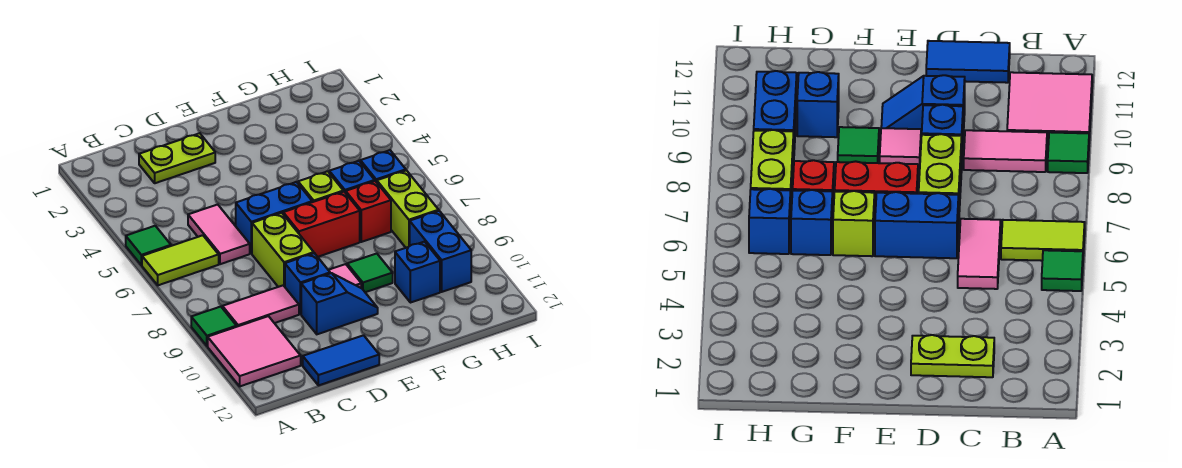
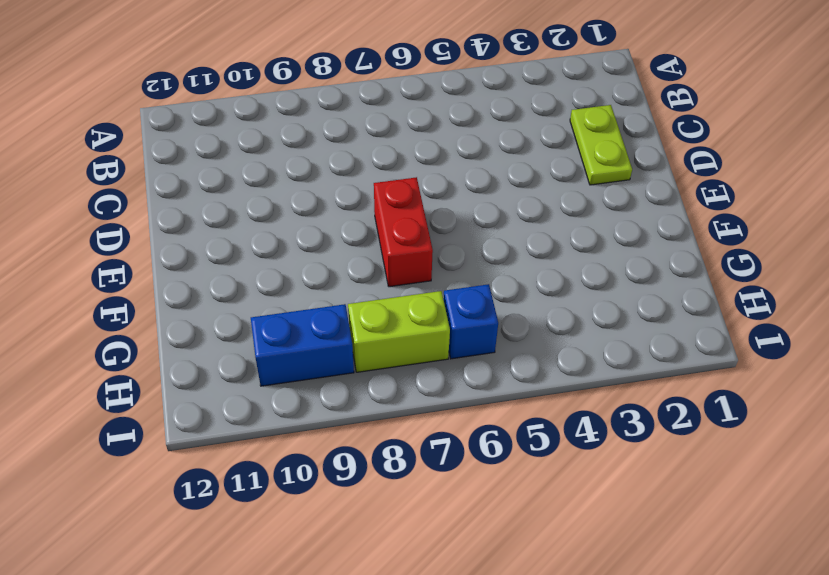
none -> green 1x1 tile [126,226,171,265]
none -> lime 1x2 tile [142,235,219,285]
none -> green 1x1 tile [191,307,237,346]

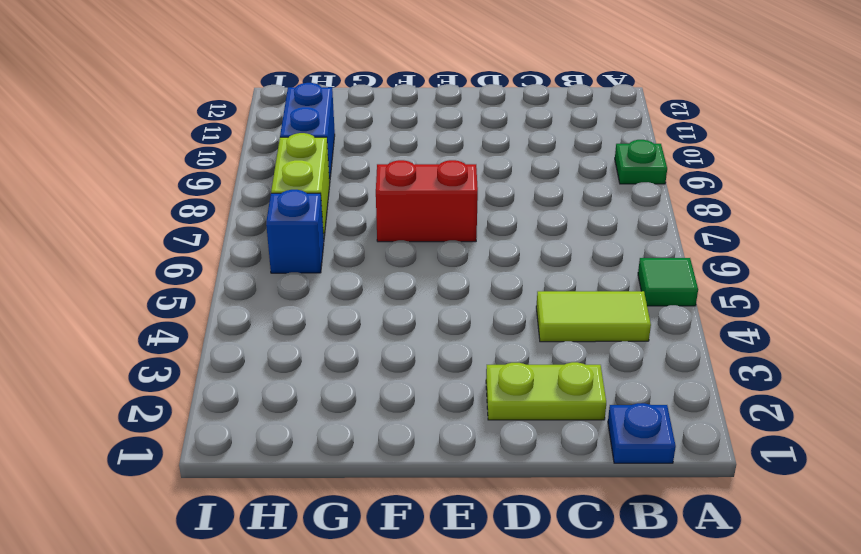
green 1x1 plate [615,140,667,184] -> green 1x1 tile [191,307,237,346]
blue 1x1 plate [608,403,676,463] -> none
lime 1x2 tile [536,291,651,342] -> lime 1x2 tile moved to [142,235,219,285]
none -> pink 2x2 tile [208,316,301,386]
none -> pink 1x2 tile [222,285,299,327]
none -> pink 1x2 tile [188,204,250,264]

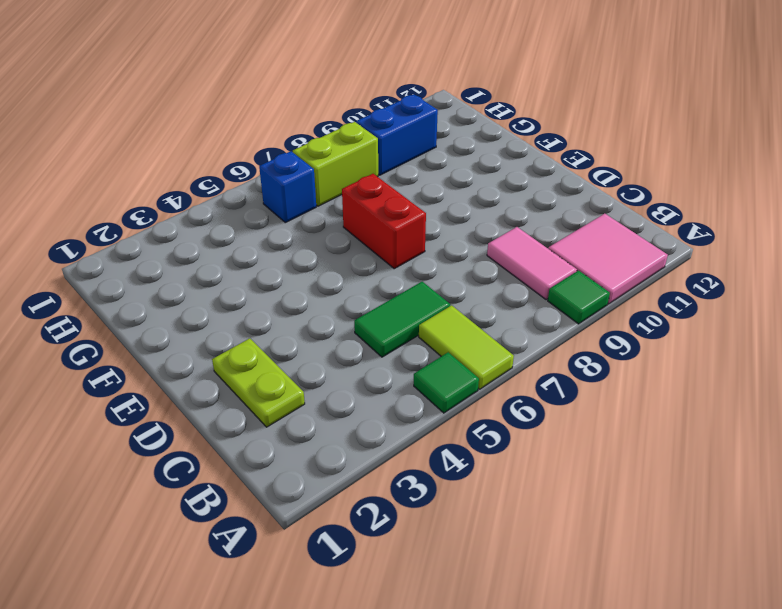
green 1x2 tile [354,282,450,357] -> pink 1x2 tile [188,204,250,264]
none -> blue 1x2 tile [303,335,379,385]
none -> blue 1x2 brick [236,182,312,254]
none -> lime 1x2 brick [252,213,314,287]

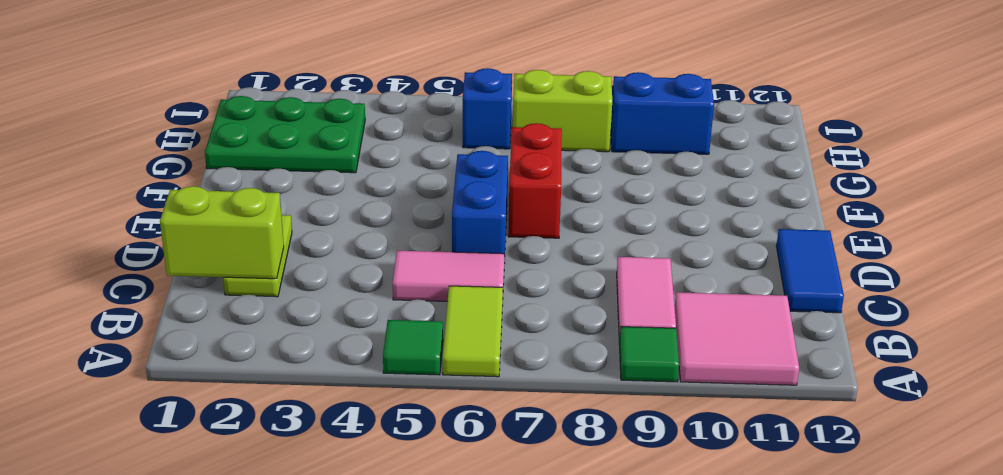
lime 1x2 brick [160,186,284,279] -> lime 1x2 brick moved to [252,213,314,287]
green 2x3 plate [205,96,365,173] -> none
none -> blue 1x1 brick [285,253,330,314]
none -> blue 1x2 slope [301,273,378,334]
none -> pink 1x1 tile [329,264,361,288]

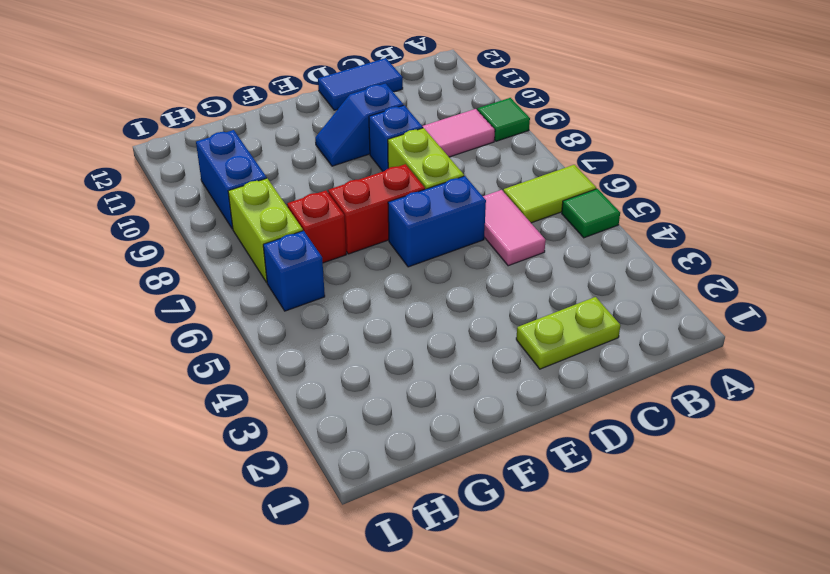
none -> pink 2x2 tile [208,316,301,386]
none -> pink 1x1 tile [329,264,361,288]
none -> lime 1x1 brick [298,171,343,202]

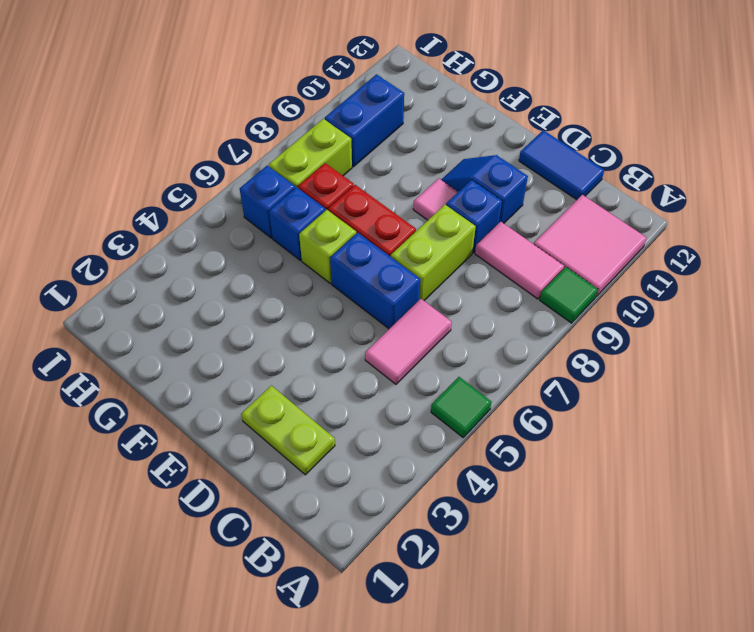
none -> lime 1x2 tile [142,235,219,285]
none -> green 1x1 tile [347,254,393,292]
none -> blue 1x1 brick [395,242,440,303]

